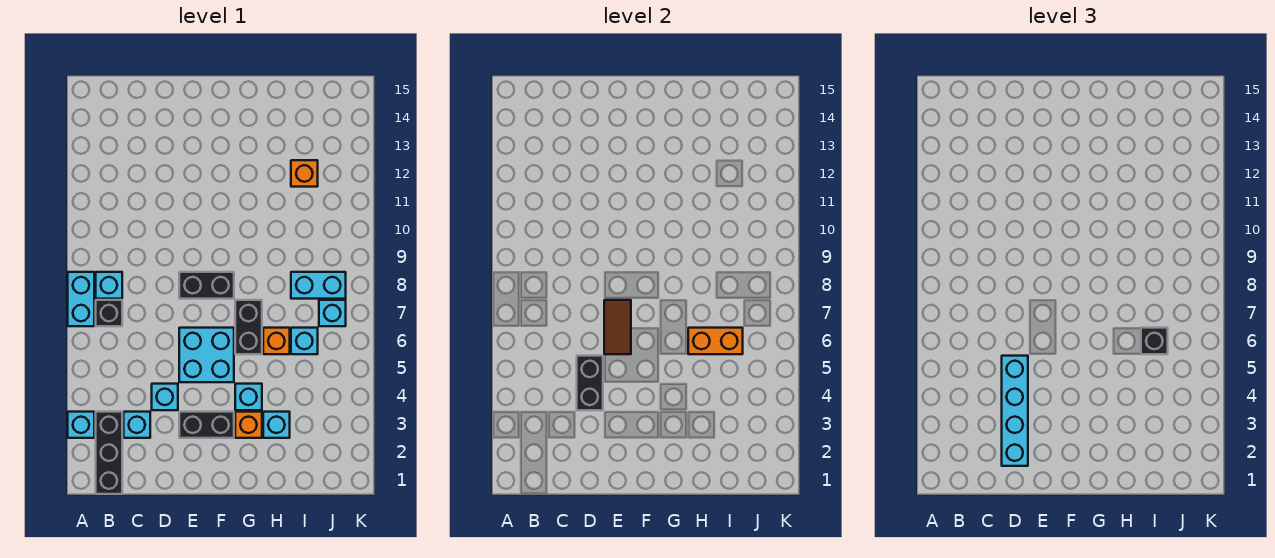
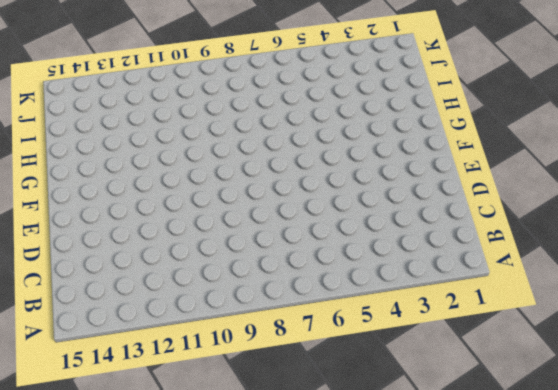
none -> cyan 1x1 brick [68,412,94,438]
none -> cyan 1x2 brick [68,272,94,326]
none -> black 1x3 brick [96,412,122,494]

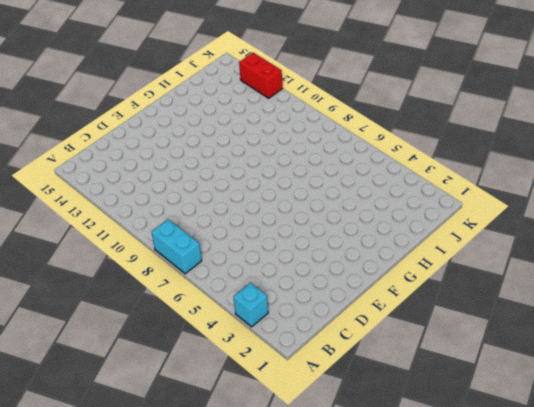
red 1x2 brick [239,53,283,98] -> none
none -> black 1x3 brick [96,412,122,494]
none -> black 1x1 brick [96,300,122,326]
none -> cyan 1x1 brick [96,272,122,299]

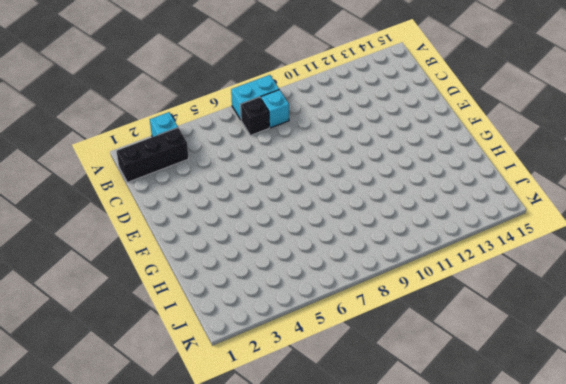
none -> cyan 1x1 brick [124,412,150,438]
none -> cyan 1x1 brick [152,384,178,410]
none -> black 1x2 brick [179,412,234,438]

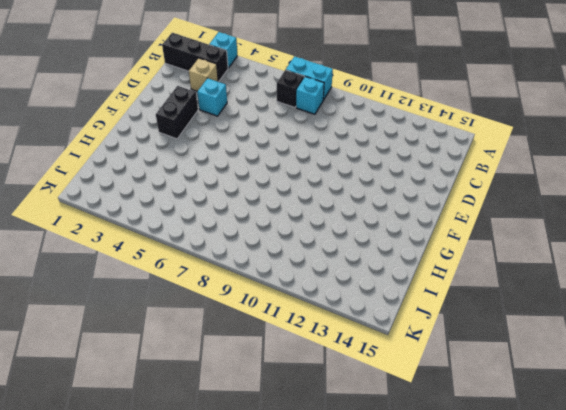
tan 1x1 brick [189,58,218,91] -> cyan 1x1 brick [124,412,150,438]
none -> cyan 2x2 brick [179,328,234,382]
none -> black 1x2 brick [179,272,234,299]
none -> orange 1x1 brick [235,412,262,438]

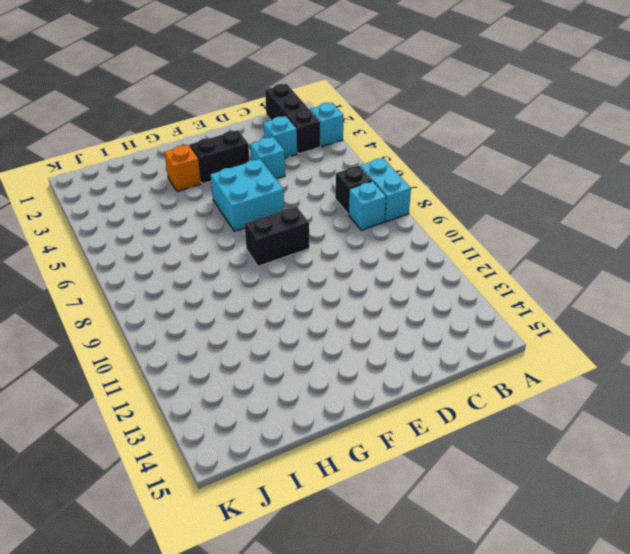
none -> cyan 1x1 brick [235,384,262,410]
none -> black 1x2 brick [235,300,262,354]
none -> cyan 1x1 brick [263,412,290,438]

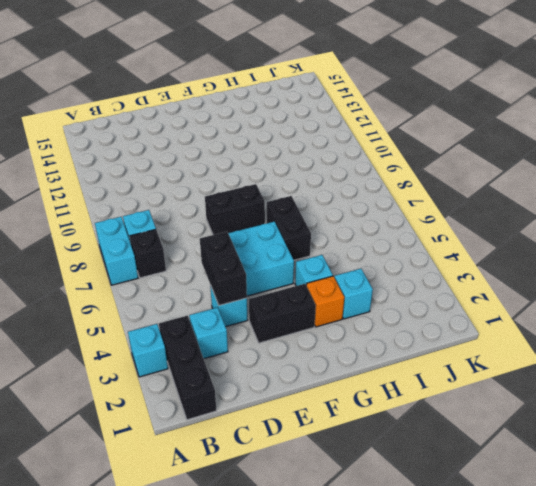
none -> orange 1x1 brick [263,328,290,354]
none -> cyan 1x1 brick [291,328,318,354]
none -> cyan 1x2 brick [291,272,346,299]

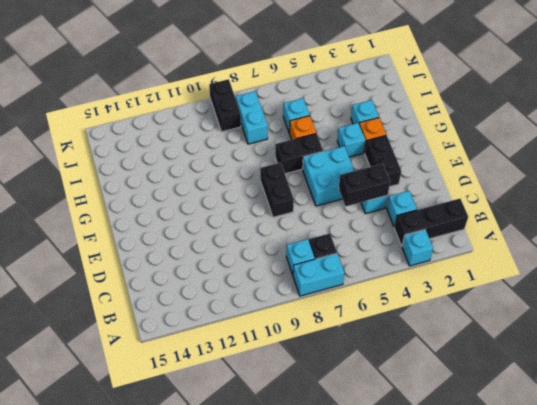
black 1x2 brick [209,79,241,132] -> none
none -> orange 1x1 brick [291,160,318,187]
none -> cyan 1x1 brick [319,300,346,326]
none -> brown 1x2 tile [604,300,631,354]

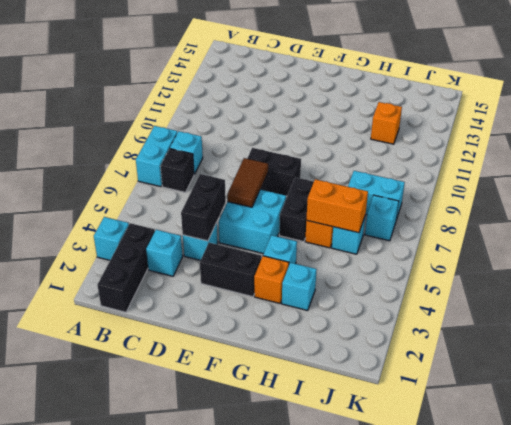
none -> cyan 1x4 brick [1002,356,1028,466]
none -> black 1x1 brick [1141,328,1168,354]

